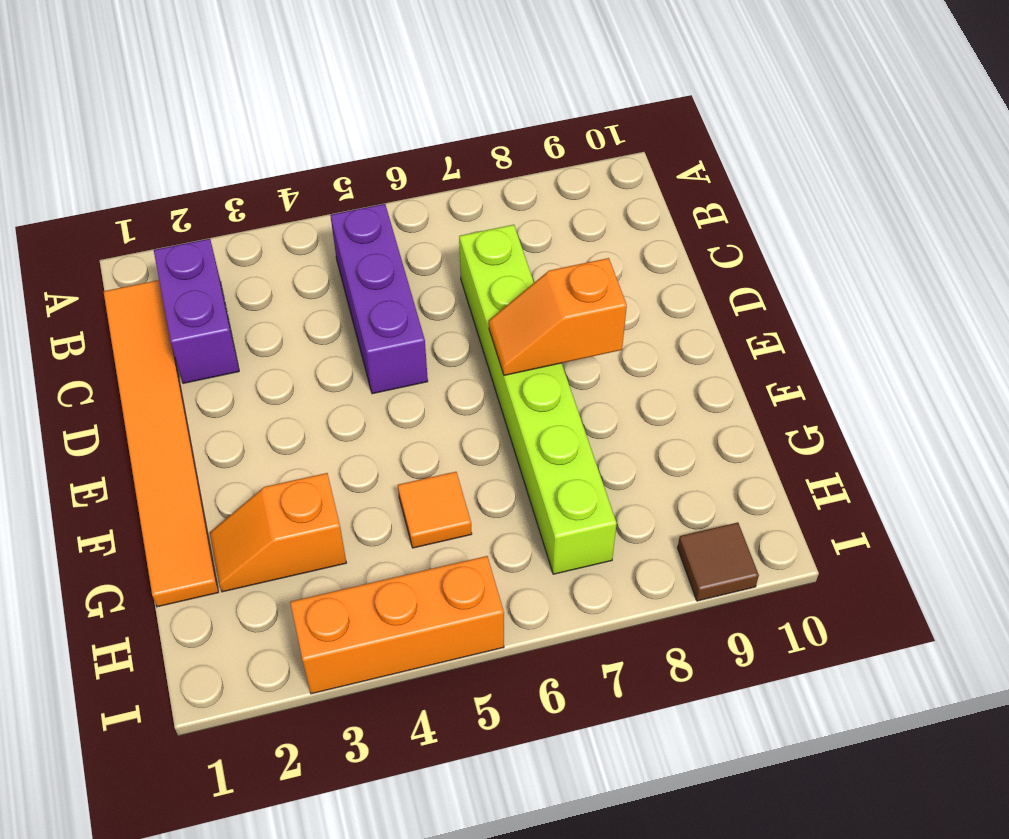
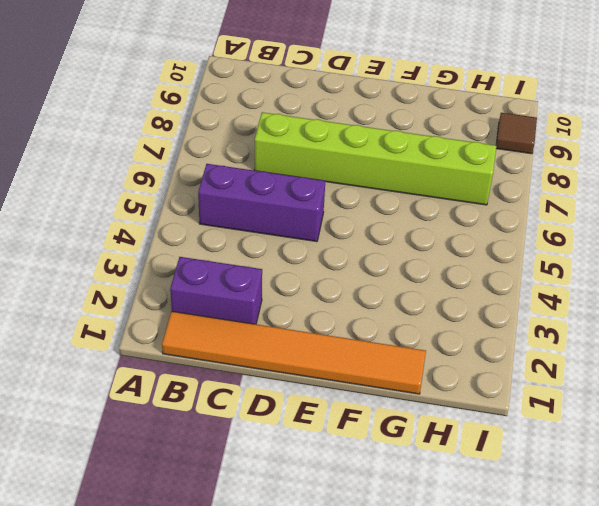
none -> orange 1x2 slope [210,473,346,592]
none -> orange 1x1 tile [398,472,472,548]

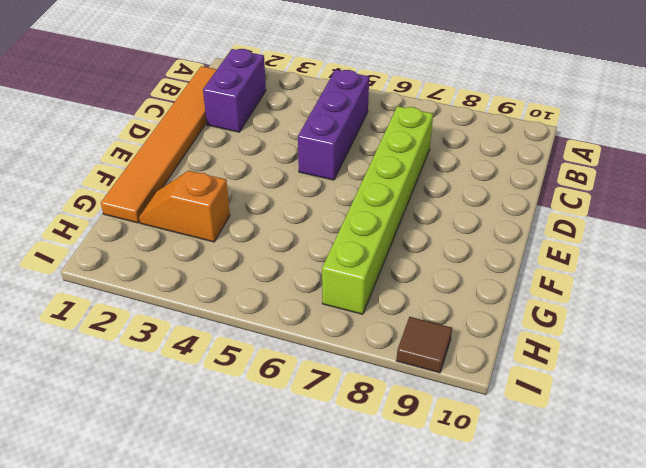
none -> orange 1x1 tile [398,472,472,548]
none -> orange 1x3 brick [290,556,504,694]

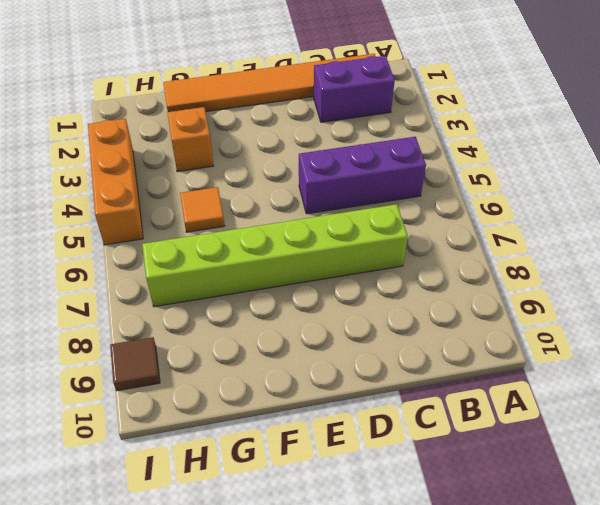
none -> orange 1x2 slope [489,258,627,375]

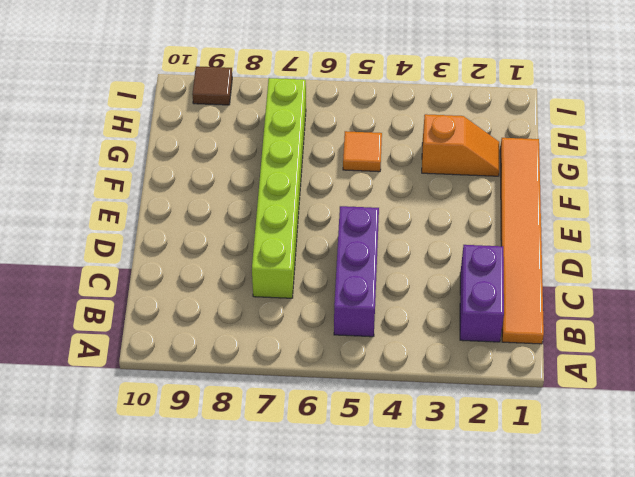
none -> orange 1x3 brick [290,556,504,694]
none -> orange 1x2 slope [489,258,627,375]

